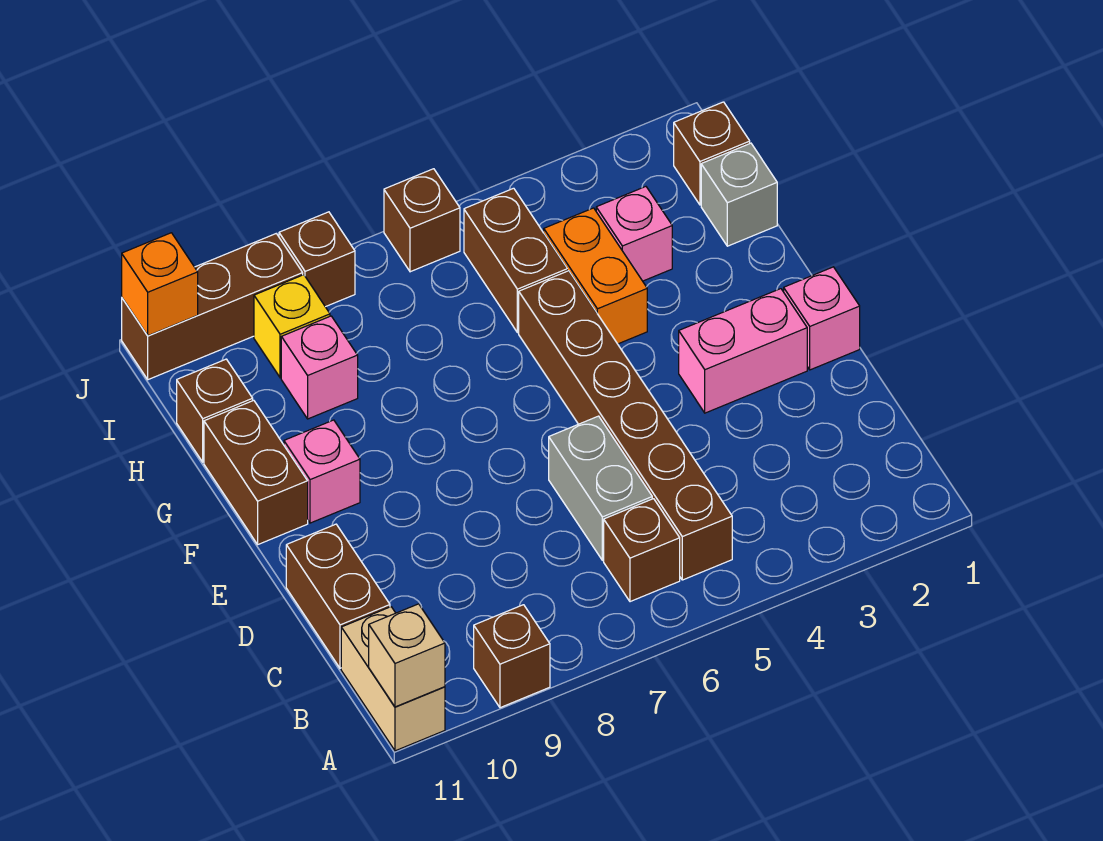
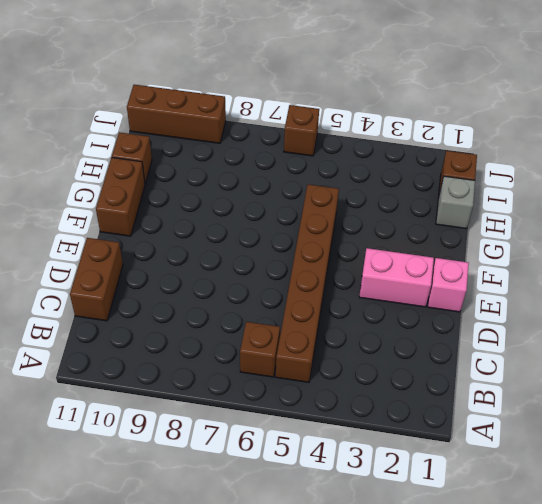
none -> brown 1x1 brick [474,605,550,708]
none -> tan 1x2 brick [341,607,445,751]
none -> grey 1x2 brick [549,416,652,560]

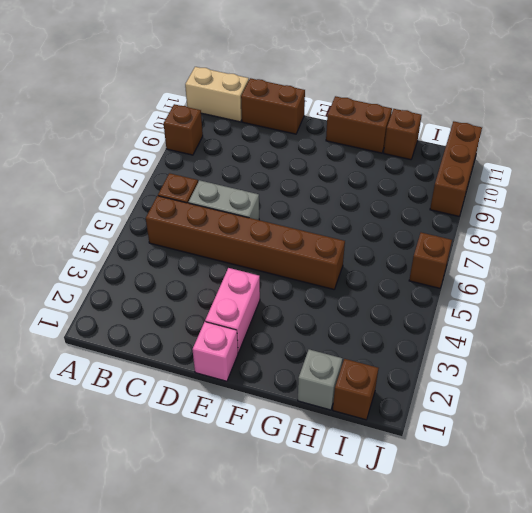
none -> pink 1x1 brick [284,420,360,523]
none -> orange 1x2 brick [544,208,647,344]
none -> pink 1x1 brick [596,187,672,281]

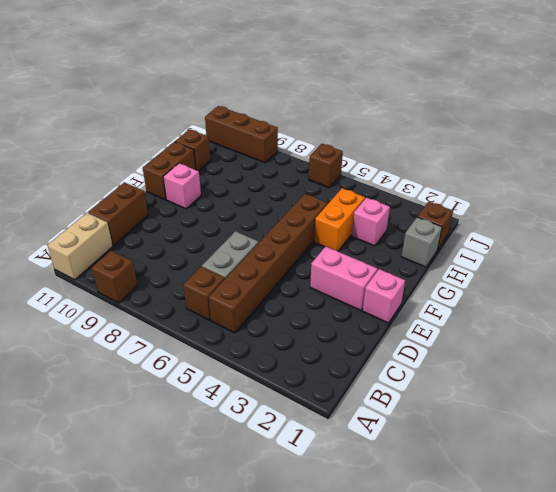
none -> brown 1x2 brick [464,188,567,333]
none -> pink 1x1 brick [281,316,358,419]
none -> yellow 1x1 brick [254,275,330,378]

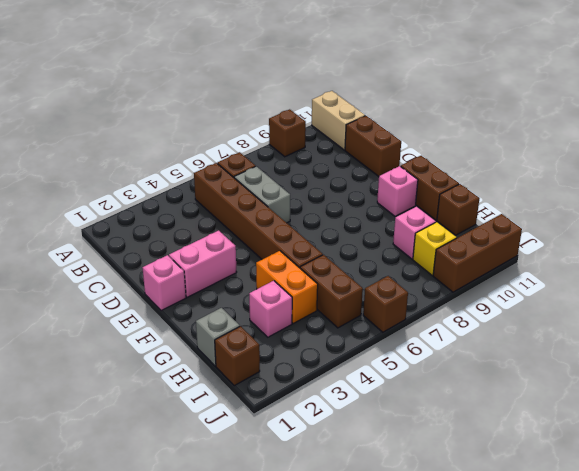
none -> brown 1x1 brick [279,212,355,307]
none -> tan 1x1 brick [369,604,445,707]
none -> orange 1x1 brick [122,233,198,336]

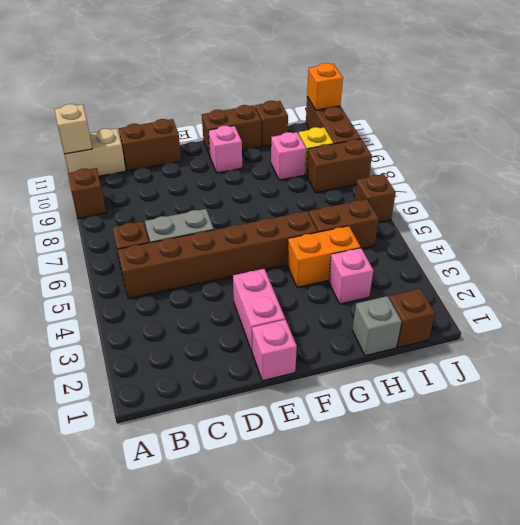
brown 1x2 brick [306,139,372,193] -> brown 1x1 brick [279,212,355,307]

